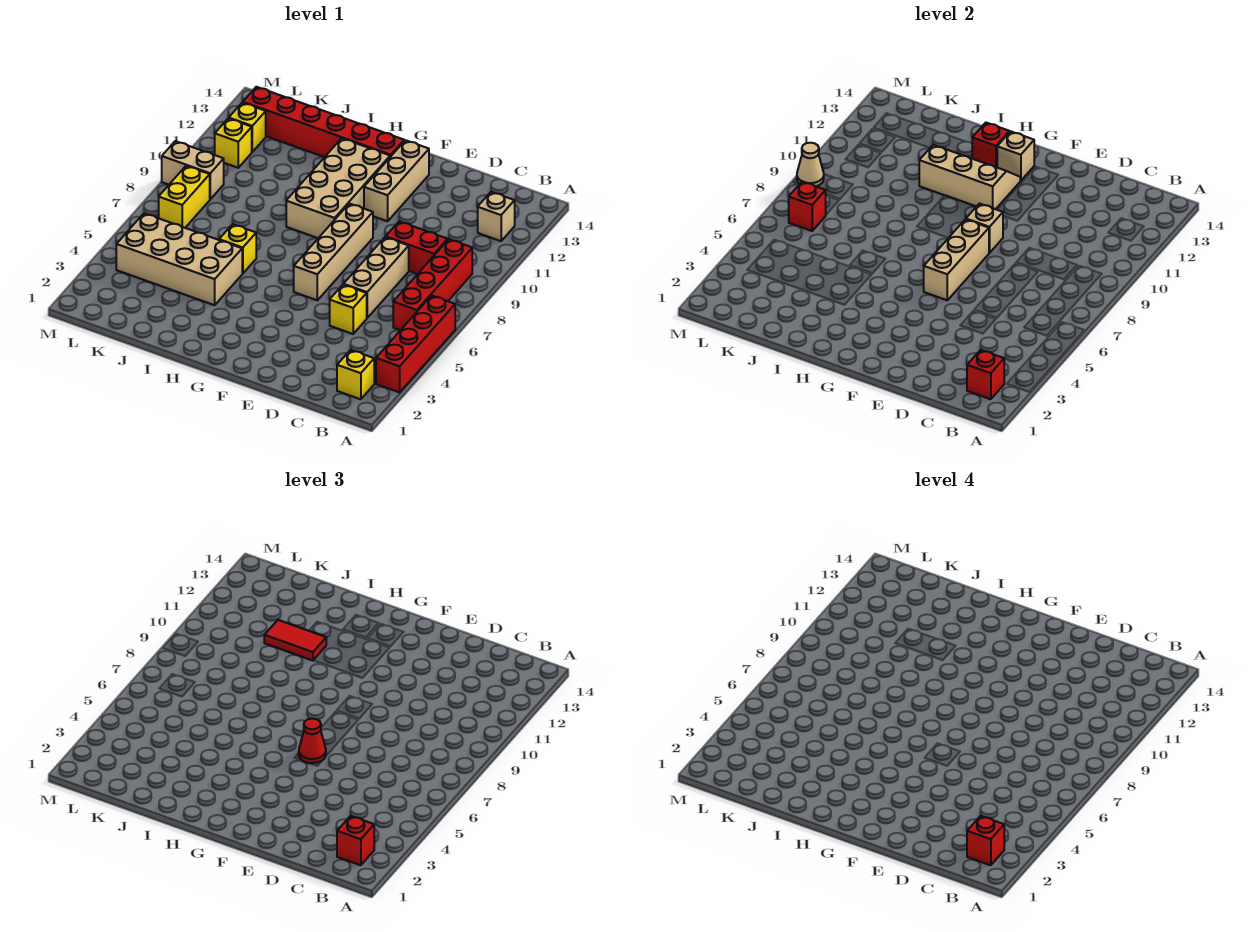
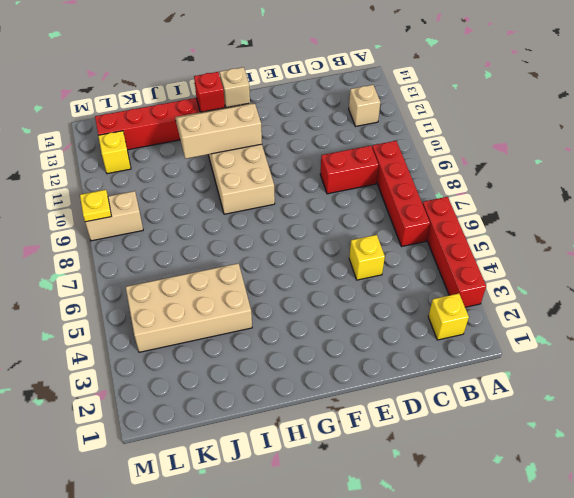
yellow 1x1 plate [80,190,111,222] -> tan 1x1 cone [797,143,824,186]
none -> tan 1x3 brick [344,237,409,318]
none -> tan 1x4 brick [294,204,373,300]
none -> tan 1x3 brick [364,140,429,221]

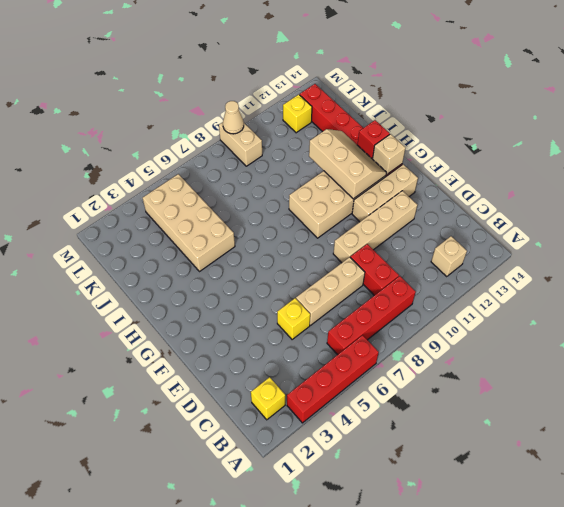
tan 1x4 brick [333,191,417,263] -> tan 1x4 brick moved to [294,204,373,300]
none -> yellow 1x1 brick [219,224,256,274]
none -> yellow 1x2 brick [159,166,210,228]
none -> yellow 1x1 brick [215,118,252,168]

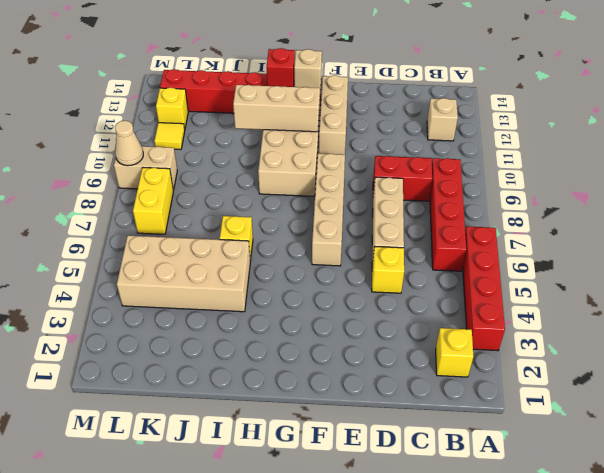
yellow 1x1 tile [154,123,185,149] -> yellow 1x1 brick [215,118,252,168]
none -> red 1x1 brick [967,350,1004,399]
none -> tan 1x3 brick [924,219,989,300]
none -> tan 1x1 brick [966,204,1003,253]

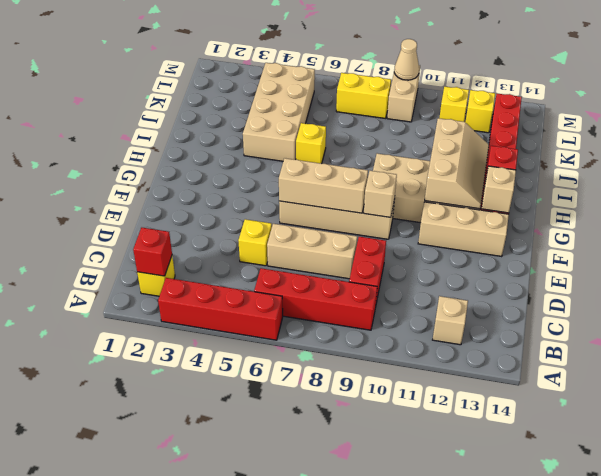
none -> red 1x1 brick [789,182,826,231]
none -> red 1x1 brick [337,816,374,865]
none -> red 1x1 cone [299,719,326,763]

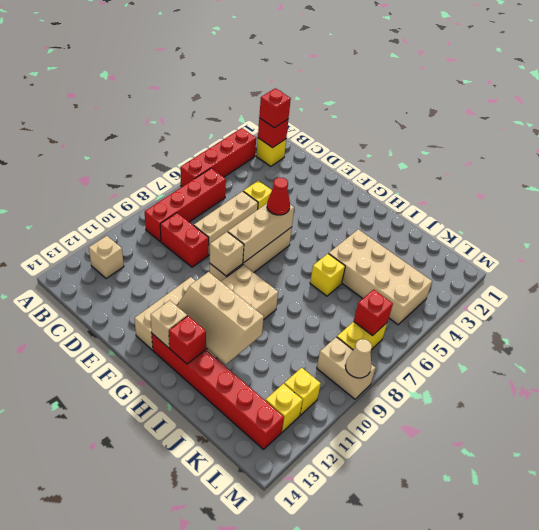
none -> red 1x2 tile [264,620,326,661]
none -> red 1x1 brick [967,816,1004,865]

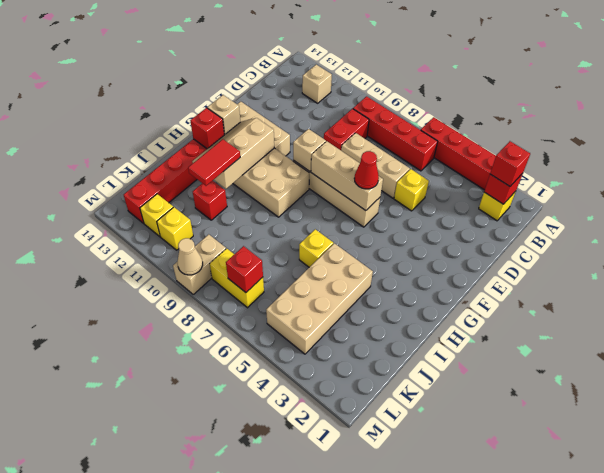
red 1x1 brick [193,181,227,220] -> red 1x1 brick moved to [967,816,1004,865]

